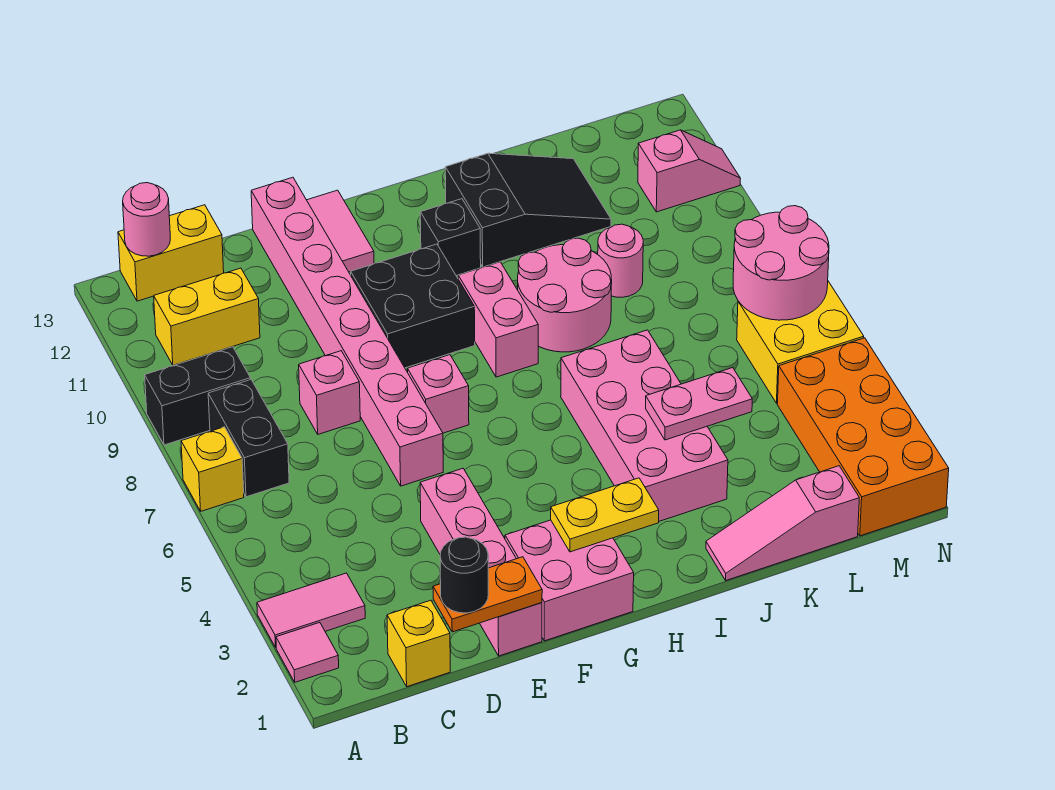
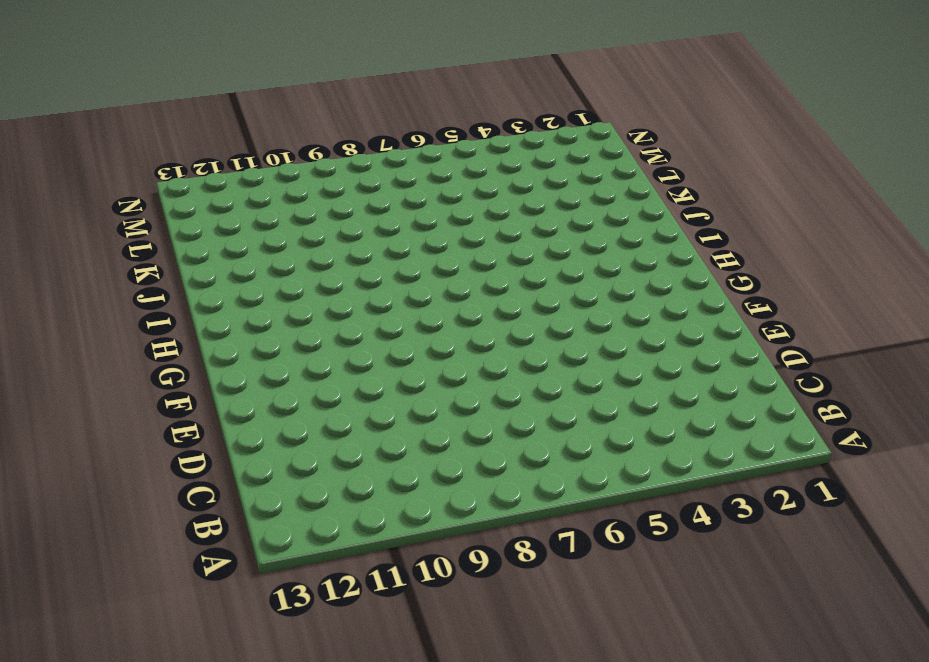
none -> pink 1x1 tile [276,623,339,682]
none -> pink 1x2 tile [257,573,365,647]
none -> yellow 1x1 brick [181,427,244,511]
none -> black 1x2 brick [145,347,251,445]

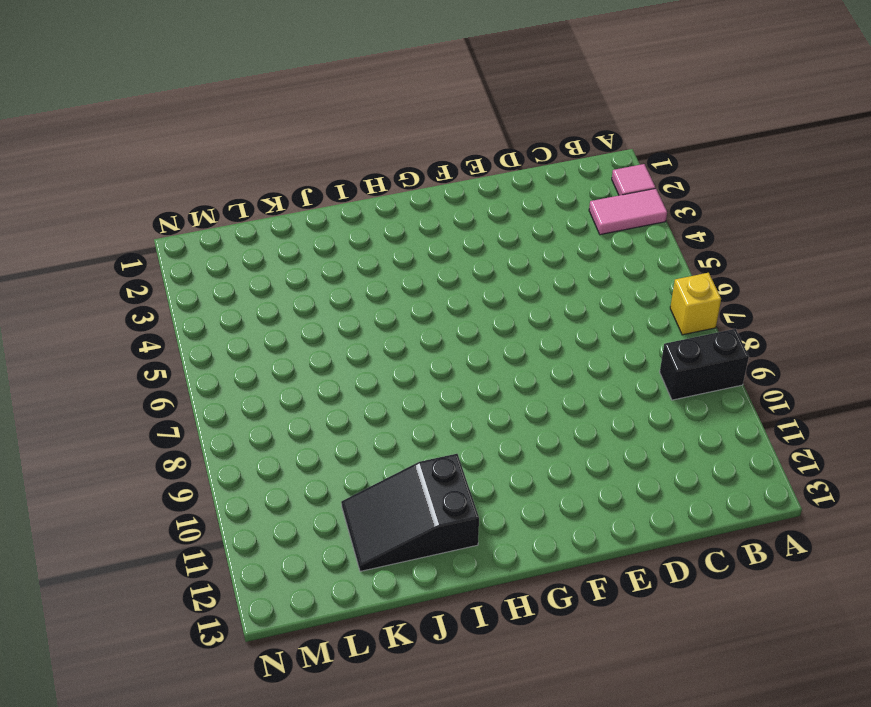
none -> black 1x2 brick [208,380,289,497]
none -> yellow 1x2 brick [154,268,260,365]
none -> yellow 1x2 brick [118,205,224,301]
none -> yellow 1x1 brick [387,600,450,687]

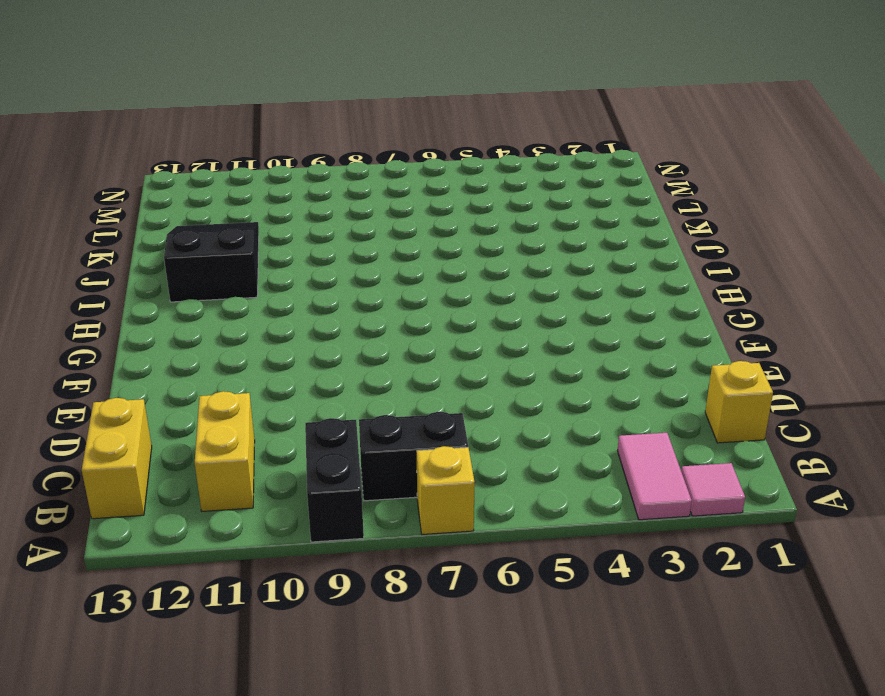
none -> pink 1x1 brick [299,351,360,434]
none -> pink 1x4 brick [420,468,542,656]
none -> pink 1x8 brick [251,177,443,486]
none -> pink 2x2 brick [505,520,634,641]

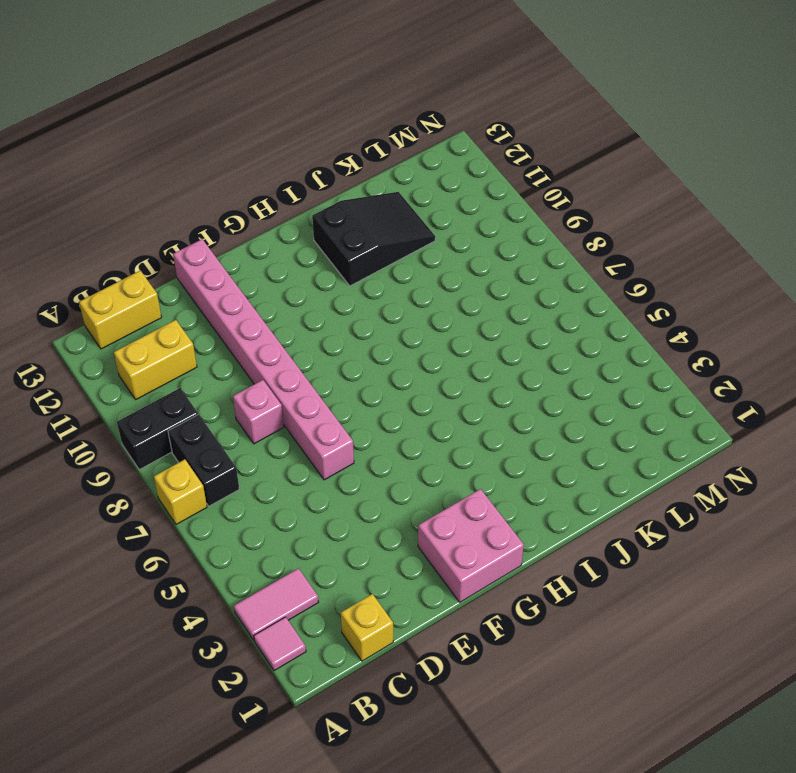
none -> pink 1x4 brick [420,468,542,656]
none -> pink 1x1 brick [407,355,469,433]
none -> black 2x2 brick [351,244,475,368]
none -> pink 1x2 tile [307,190,374,272]

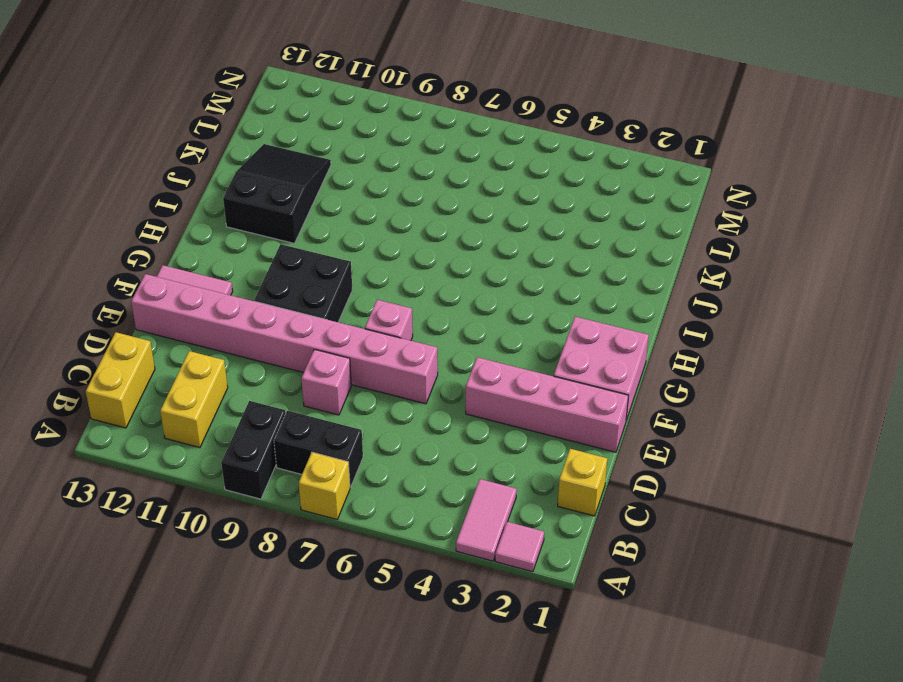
none -> pink 1x2 brick [458,262,538,377]
none -> black 1x1 brick [420,199,481,276]
none -> pink 2x4 brick [561,330,728,521]
none -> pink 2x2 round brick [518,238,612,352]

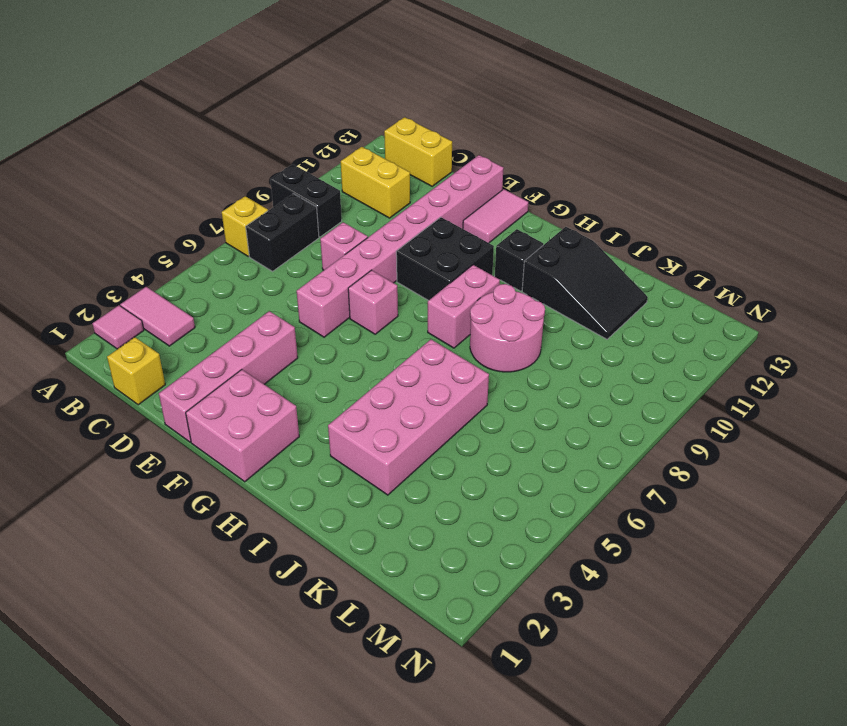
none -> pink 1x3 slope [706,466,859,580]
none -> pink 1x1 round brick [598,224,643,297]
none -> orange 2x4 brick [777,338,949,536]
none -> yellow 2x2 brick [737,281,864,403]

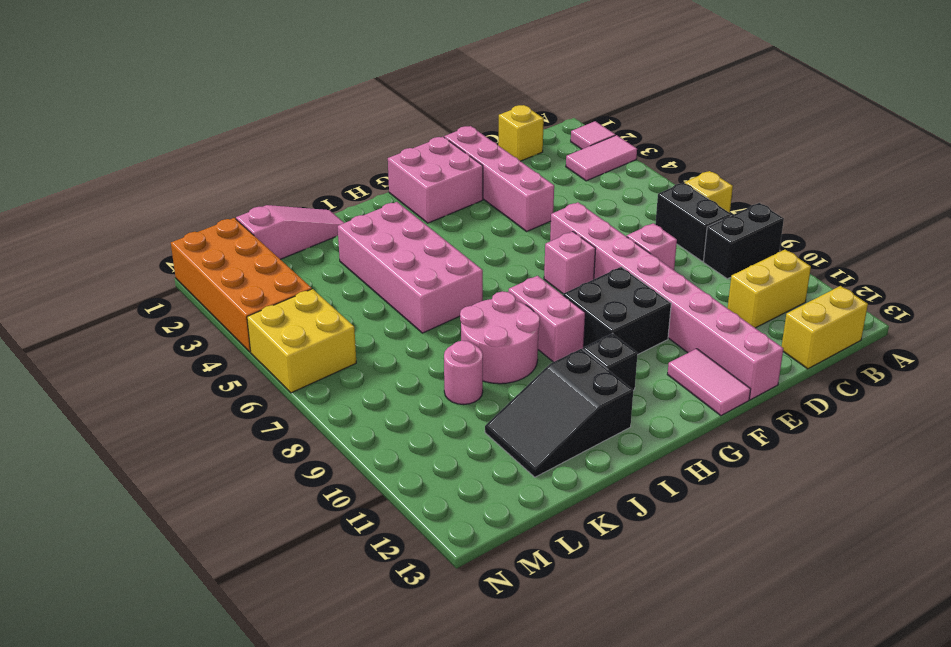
none -> pink 1x2 slope [638,130,740,212]
none -> pink 1x1 round brick [123,183,170,256]
none -> orange 1x2 plate [433,557,542,632]
none -> yellow 1x2 plate [551,478,659,552]

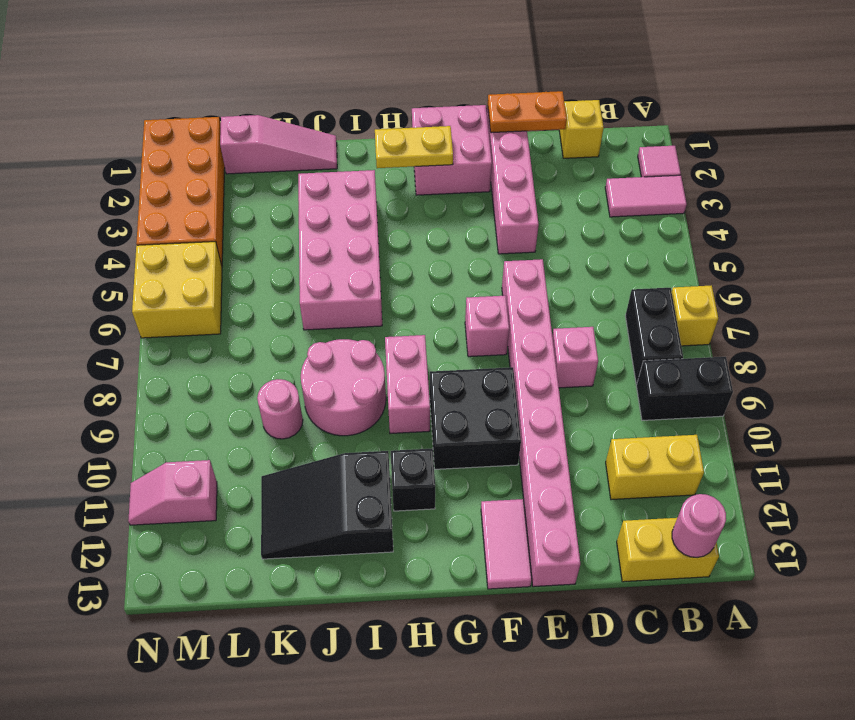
none -> pink 1x2 plate [646,368,752,440]
none -> pink 2x2 round brick [733,206,829,320]
none -> black 1x1 round brick [440,537,488,613]

